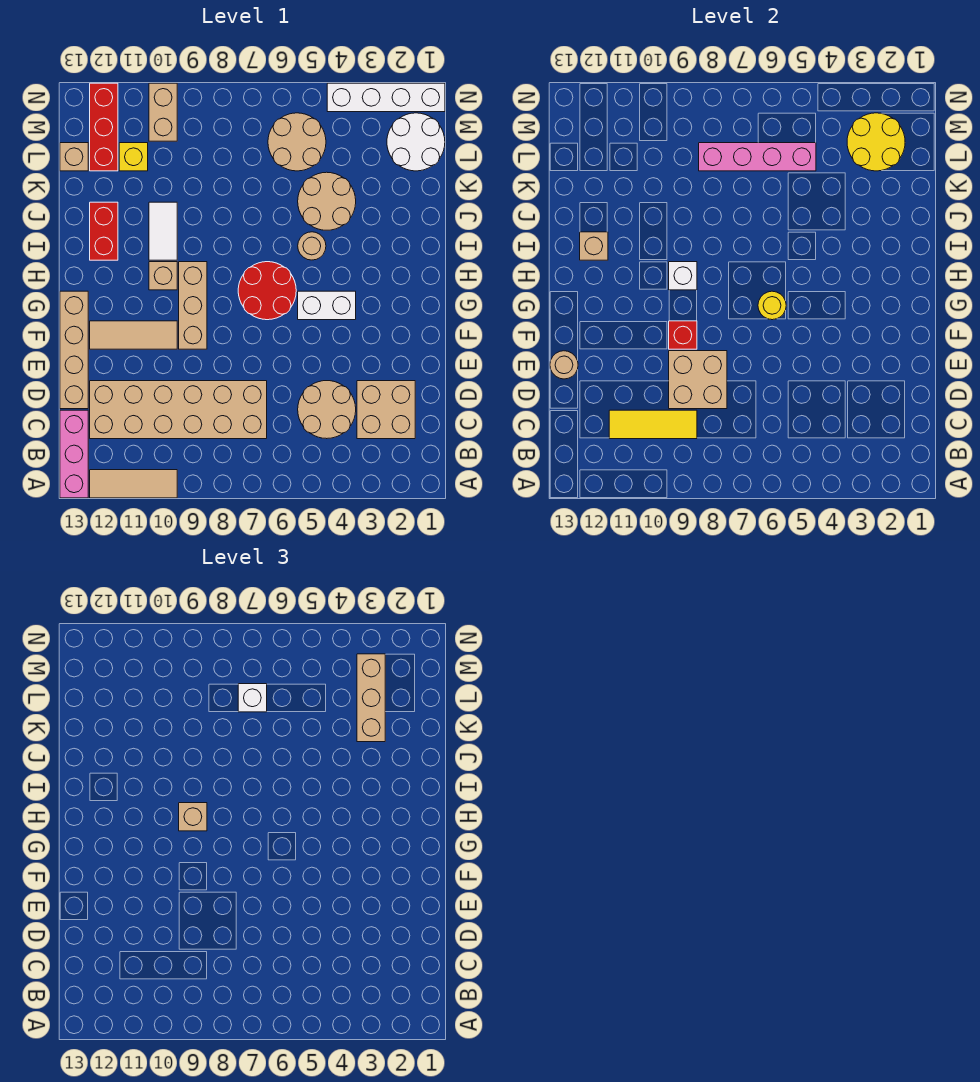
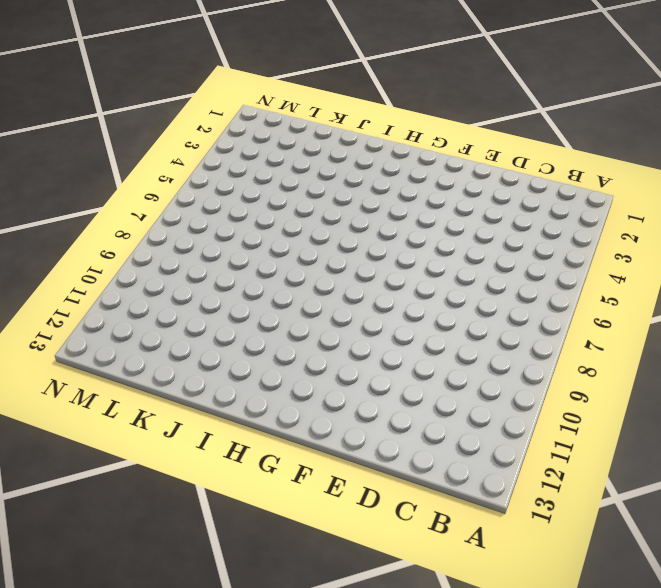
none -> tan 1x3 tile [90,470,177,498]
none -> pink 1x3 brick [60,410,88,498]
none -> tan 2x2 brick [357,381,415,439]
none -> tan 2x2 round brick [298,381,356,439]

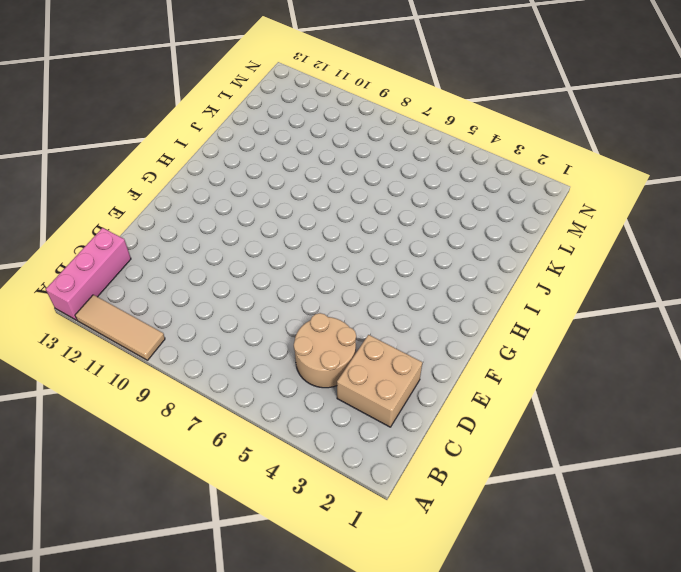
none -> tan 2x6 brick [90,381,267,439]
none -> tan 1x4 brick [60,291,88,409]
none -> tan 1x3 brick [179,262,207,349]
none -> tan 1x3 tile [90,321,177,349]

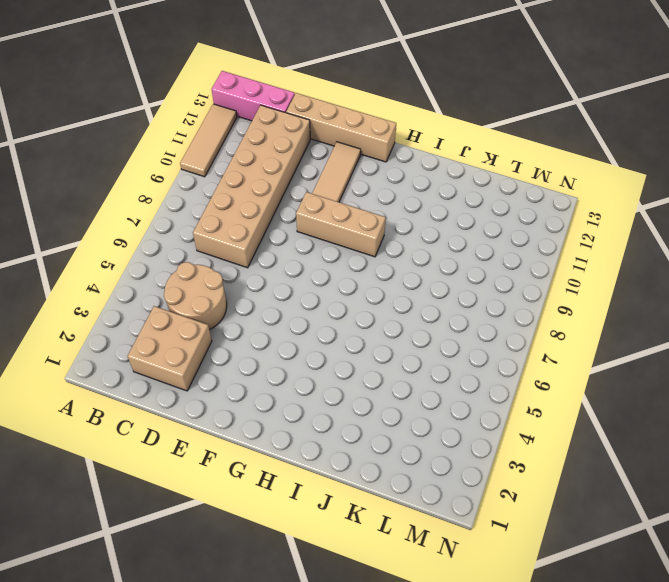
none -> white 1x2 brick [298,291,356,320]
none -> red 2x2 round brick [238,262,296,320]
none -> tan 1x1 brick [149,262,177,290]
none -> tan 1x1 round brick [298,232,326,260]

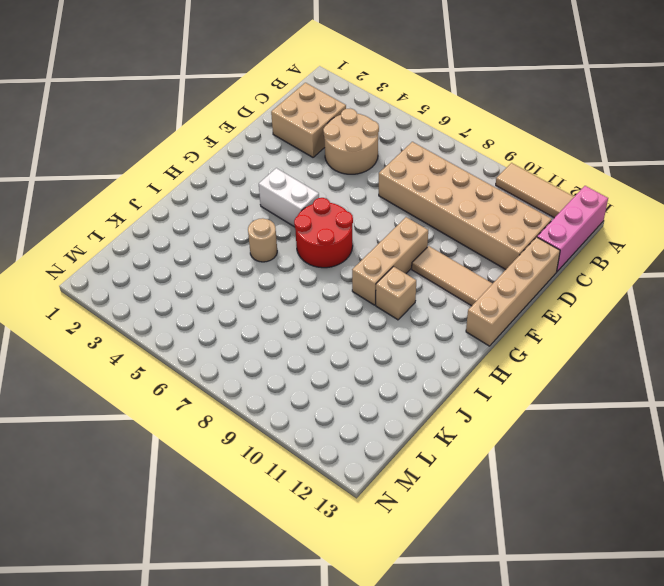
none -> white 1x2 tile [149,202,177,260]
none -> red 1x2 brick [90,202,118,260]
none -> tan 2x2 round brick [298,172,356,230]
none -> white 2x2 round brick [387,113,445,171]

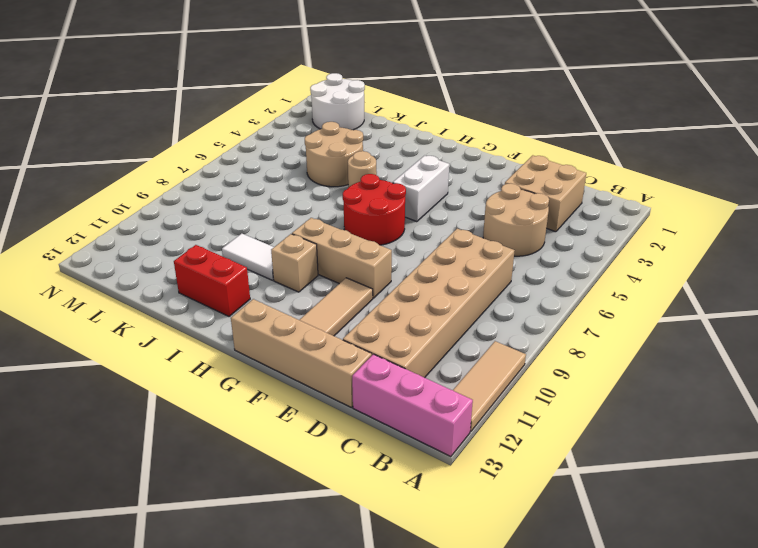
none -> tan 2x2 round brick [268,113,326,171]
none -> yellow 1x1 brick [119,143,148,171]
none -> red 1x3 brick [90,83,118,171]
none -> tan 1x1 brick [60,143,88,171]

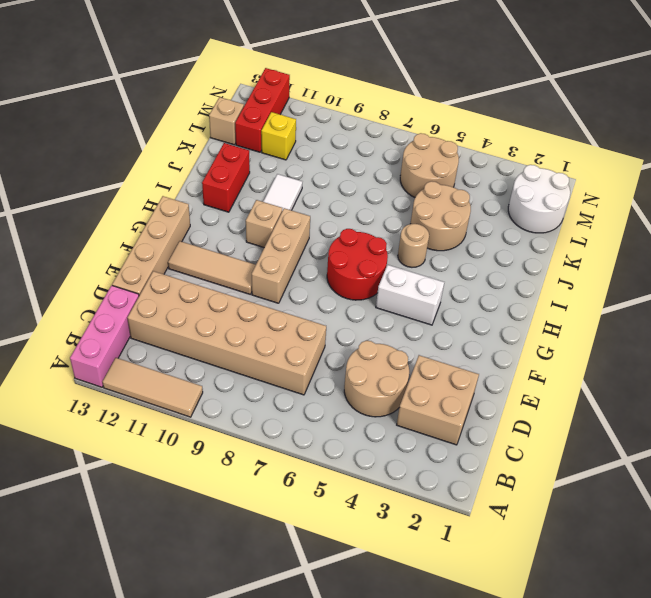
none -> tan 1x2 brick [149,83,177,141]
none -> white 1x4 brick [327,83,445,112]
none -> yellow 1x3 tile [609,410,697,439]
none -> tan 2x2 brick [669,351,727,409]

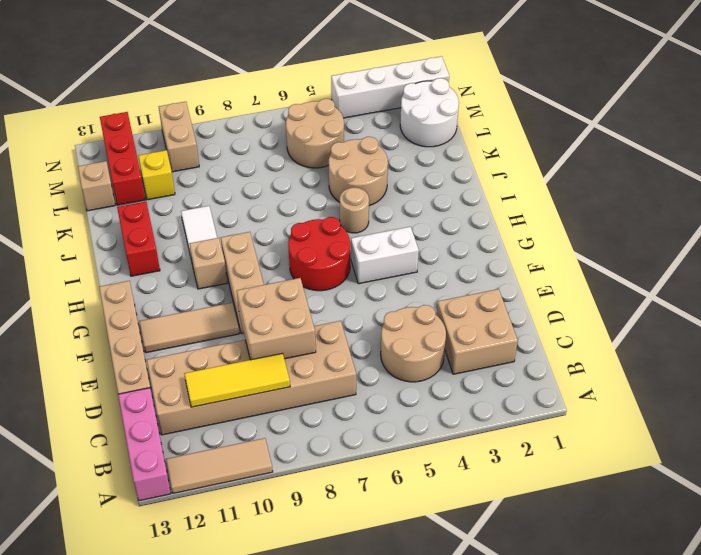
none -> tan 1x1 round brick [550,351,578,379]
none -> red 1x1 brick [669,321,697,349]
none -> yellow 1x1 round brick [758,291,786,320]
none -> white 1x1 brick [669,262,697,290]

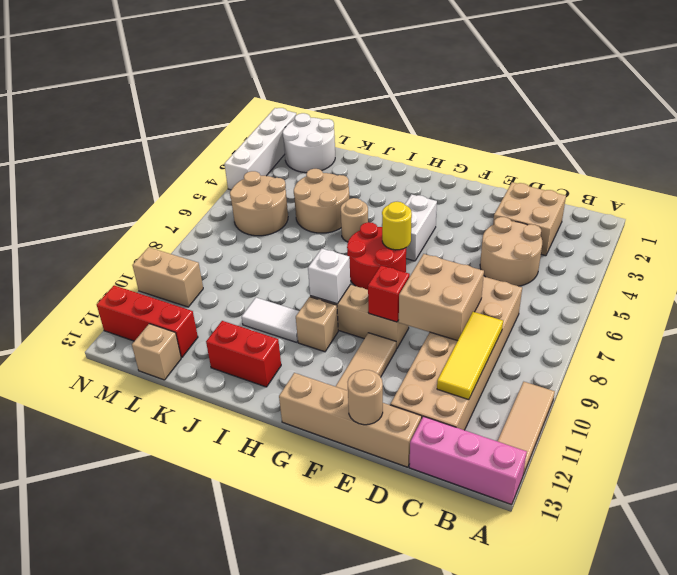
none -> yellow 1x1 brick [119,143,148,171]
none -> tan 1x1 brick [580,232,608,260]
none -> yellow 2x2 round brick [847,113,905,171]
none -> pink 1x4 brick [699,143,816,171]

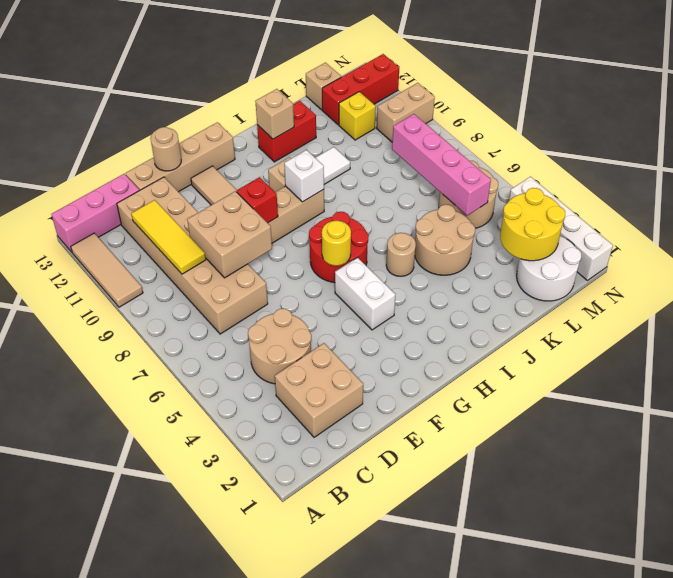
none -> tan 1x1 brick [179,803,207,831]
none -> tan 1x3 brick [357,654,385,742]
none -> white 1x1 brick [238,684,267,712]

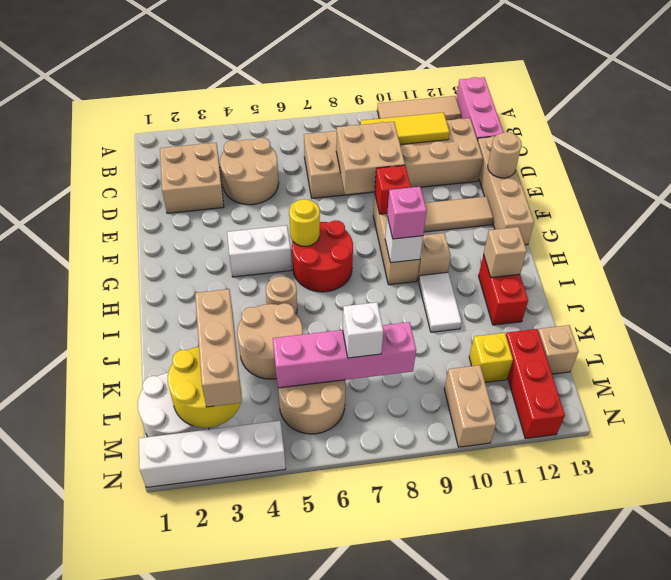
pink 1x1 brick [387,187,427,239] -> tan 1x1 brick [179,803,207,831]

